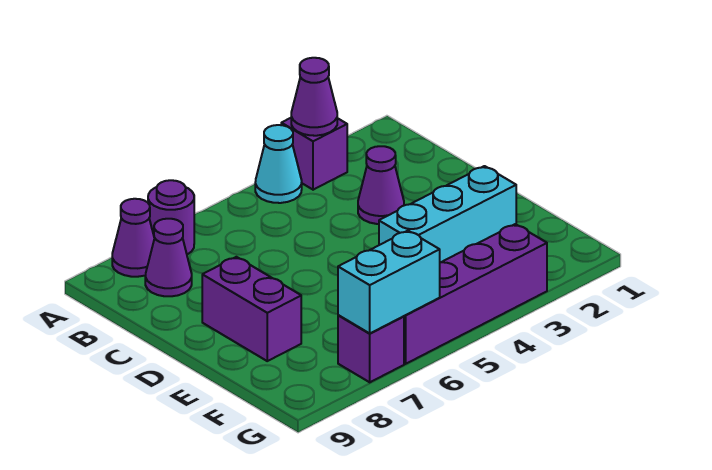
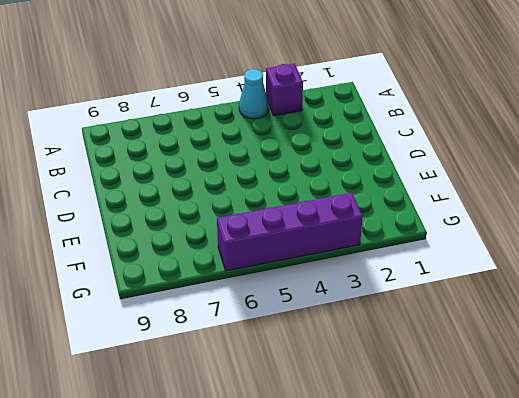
none -> purple 1x1 round brick [148,180,194,254]
none -> purple 1x1 cone [112,199,154,277]
none -> purple 1x1 cone [145,219,192,296]

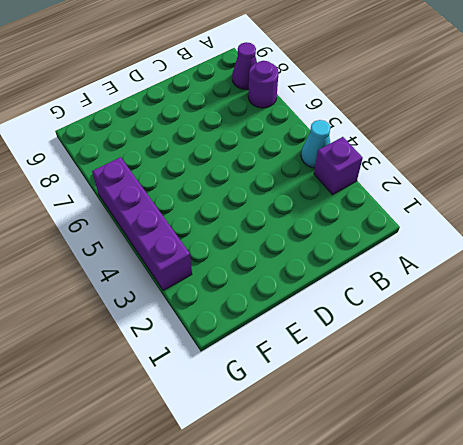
none -> purple 1x1 cone [145,219,192,296]
none -> purple 1x1 cone [358,146,404,224]
none -> purple 1x2 brick [202,257,301,361]

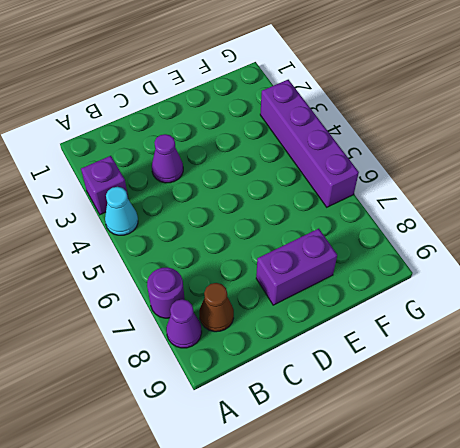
brown 1x1 cone [199,283,234,332] -> purple 1x1 cone [145,219,192,296]
none -> cyan 1x3 brick [379,166,516,262]
none -> purple 1x1 brick [338,315,404,382]
none -> purple 1x1 cone [291,58,337,136]

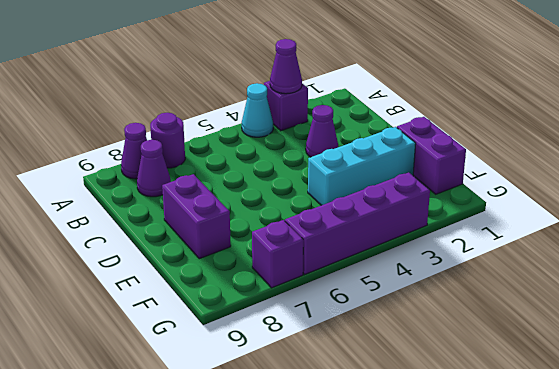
purple 1x2 brick [397,117,466,194] -> none
none -> cyan 1x2 brick [338,231,440,334]

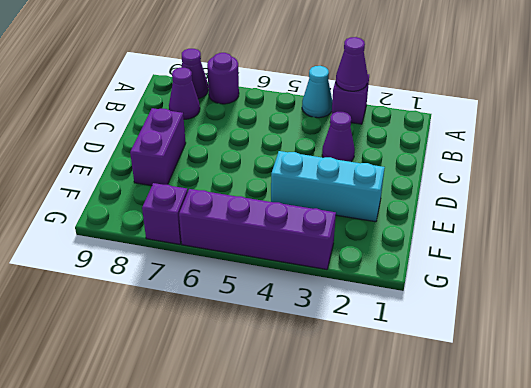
none -> cyan 1x2 brick [338,231,440,334]

